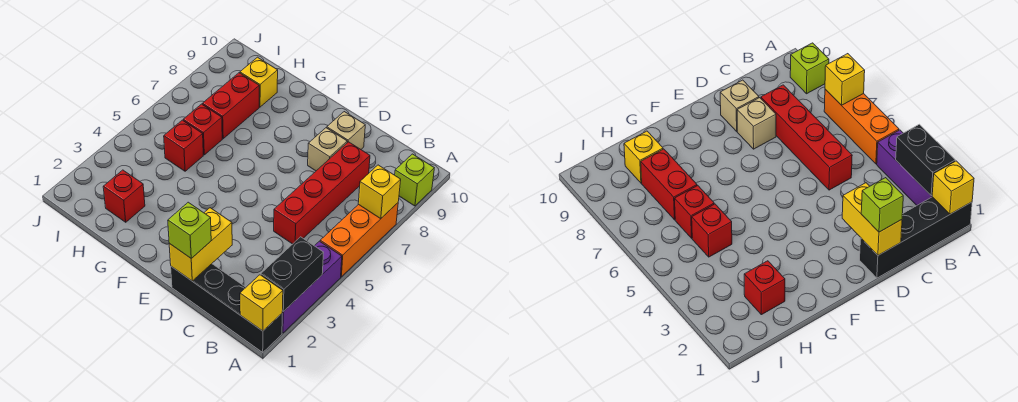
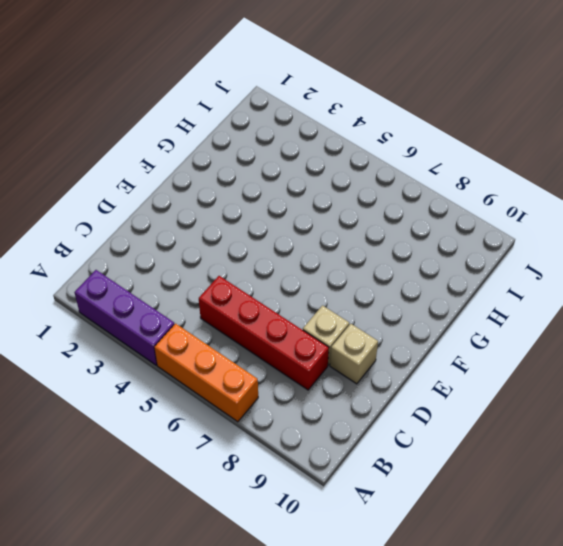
none -> black 1x4 brick [171,264,282,352]
none -> lime 1x1 brick [395,154,434,206]
none -> red 1x1 brick [103,170,145,222]

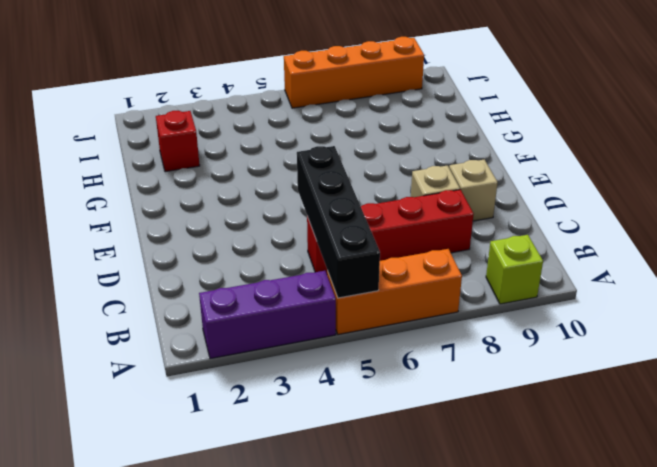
black 1x4 brick [297,146,380,298] -> black 1x4 brick moved to [171,264,282,352]
orange 1x4 brick [284,37,424,108] -> none
none -> red 1x1 brick [164,120,203,171]
none -> red 1x1 brick [183,104,222,155]
none -> red 1x2 brick [202,73,259,139]

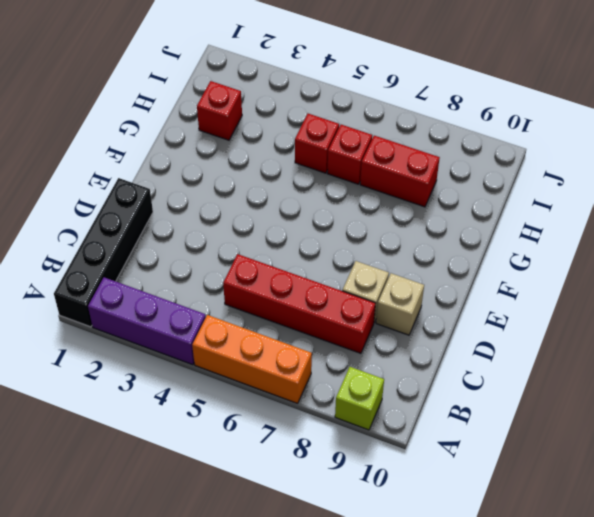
none -> yellow 1x1 brick [240,57,278,107]
none -> yellow 1x1 brick [240,275,283,331]
none -> black 1x2 brick [261,237,324,312]

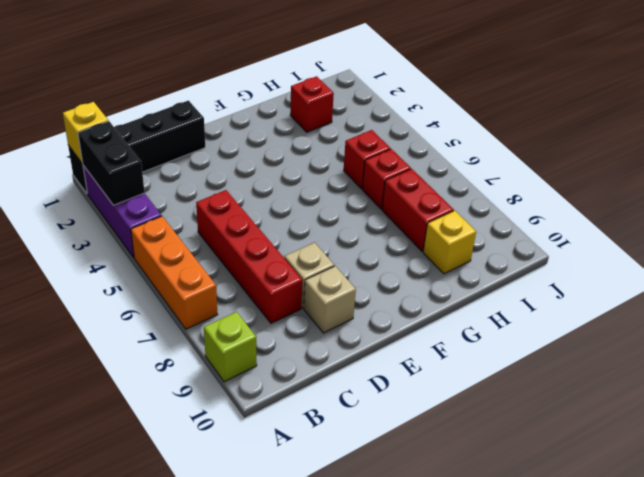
none -> yellow 1x1 brick [358,165,401,219]
none -> yellow 1x2 brick [169,208,232,281]
none -> lime 1x1 brick [168,202,211,259]

